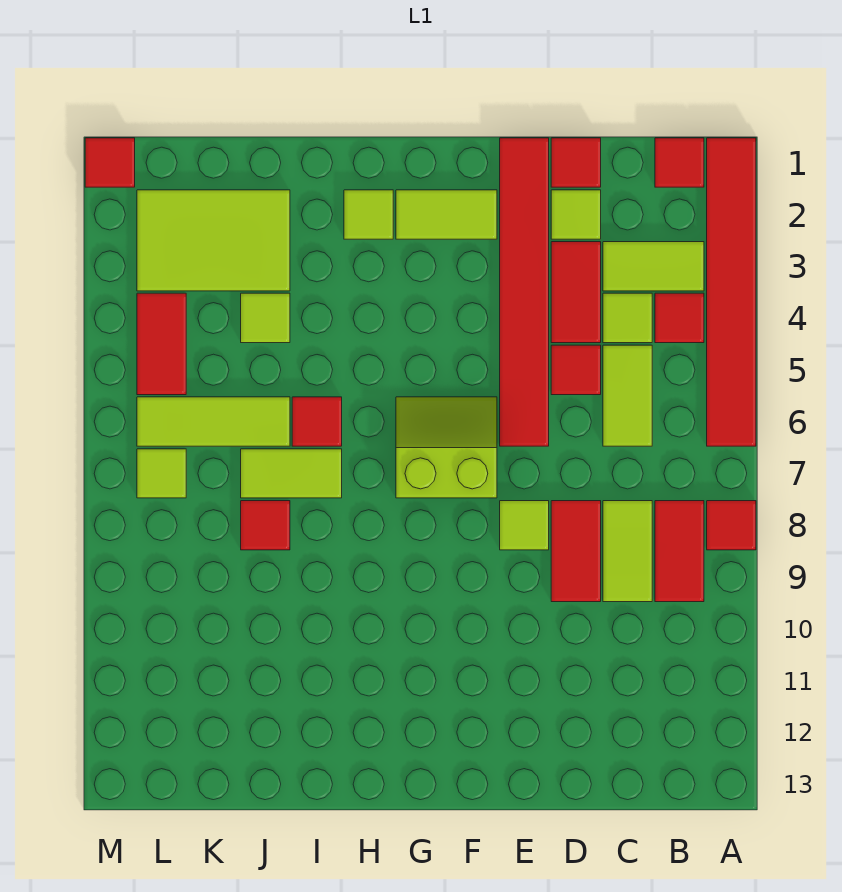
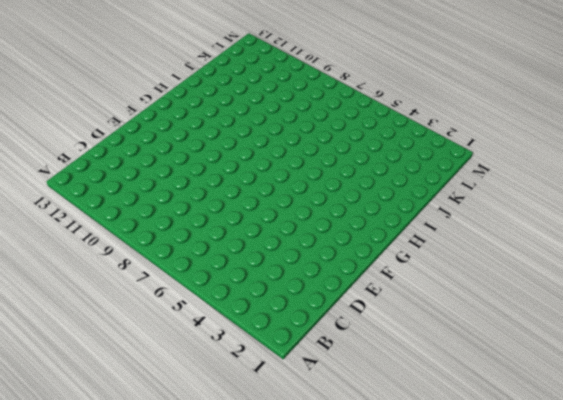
none -> red 1x6 tile [707,138,756,446]
none -> red 1x1 tile [707,501,756,550]
none -> red 1x1 tile [655,138,704,187]

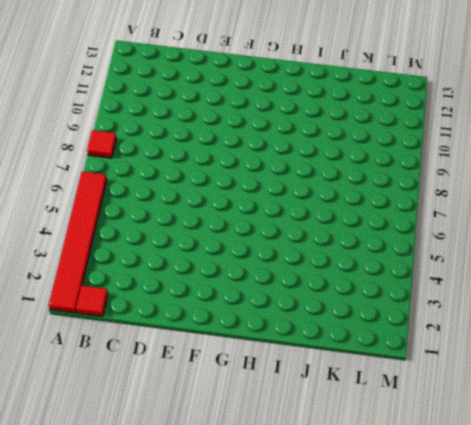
none -> lime 1x2 tile [603,242,704,291]
none -> red 1x1 tile [655,293,704,343]
none -> red 1x2 tile [655,501,704,602]

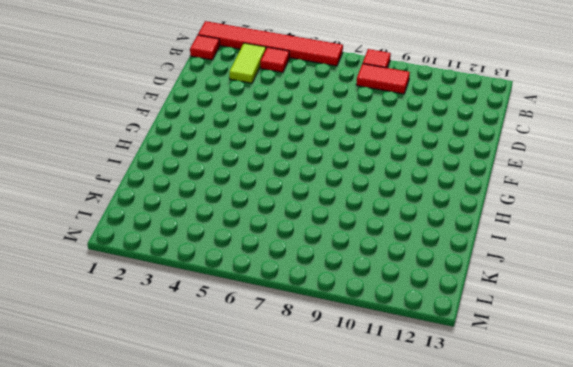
none -> lime 1x1 tile [603,293,652,343]
none -> lime 1x2 tile [603,345,652,446]
none -> lime 1x2 tile [603,501,652,602]

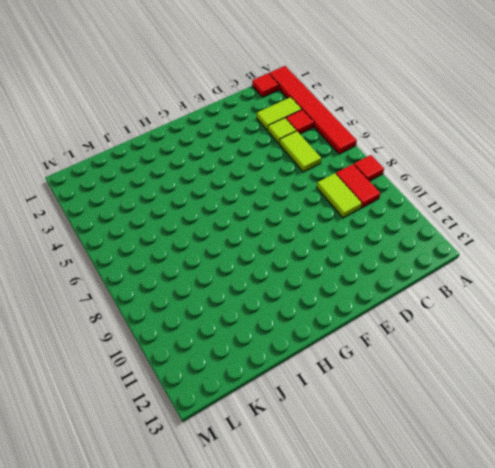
none -> red 1x1 tile [551,138,601,187]
none -> lime 1x1 tile [551,190,601,239]
none -> red 1x2 tile [551,242,601,343]

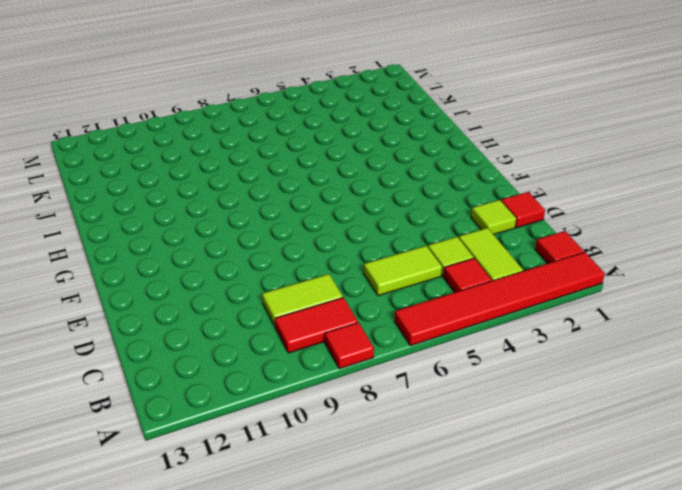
none -> red 1x2 tile [551,242,601,343]
none -> red 1x1 tile [551,345,601,395]
none -> red 1x2 tile [551,501,601,602]

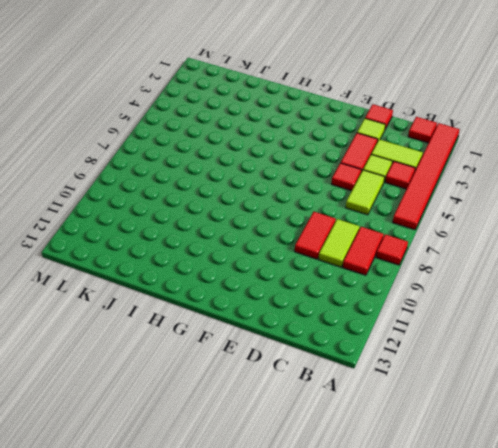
none -> red 1x6 tile [500,138,549,446]
none -> lime 1x1 tile [500,501,549,550]
none -> lime 1x2 tile [396,190,497,239]

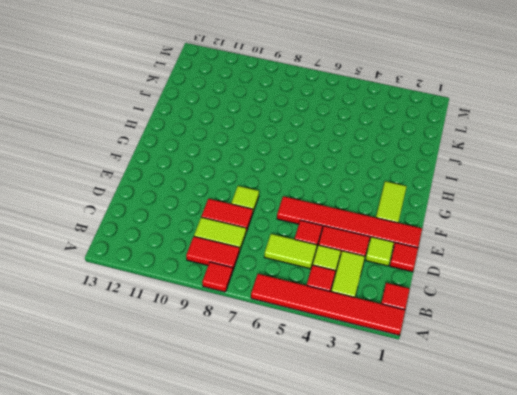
none -> lime 2x2 slope [396,397,497,498]
none -> lime 1x1 tile [344,190,393,239]
none -> red 1x1 tile [292,397,342,446]

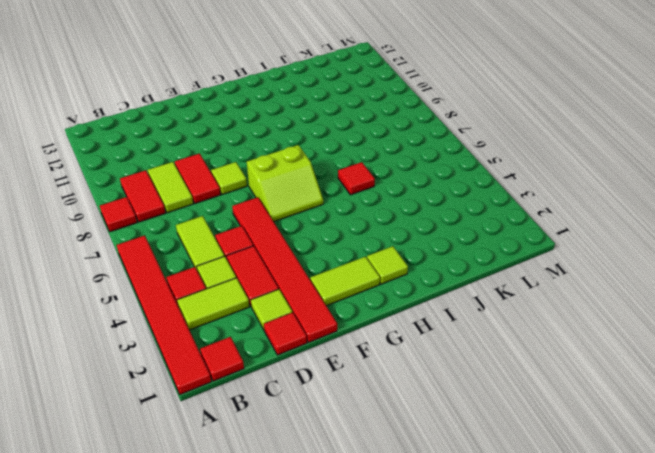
none -> lime 1x2 tile [241,449,342,498]
none -> lime 2x3 tile [137,190,290,291]
none -> lime 1x1 tile [241,293,290,343]

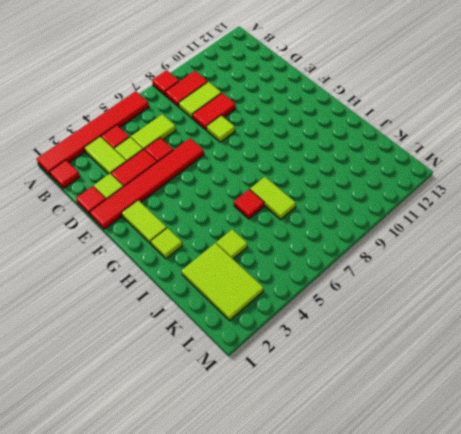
none -> lime 2x2 slope [396,397,497,498]
none -> lime 1x3 tile [137,397,290,446]
none -> red 1x1 tile [241,501,290,550]

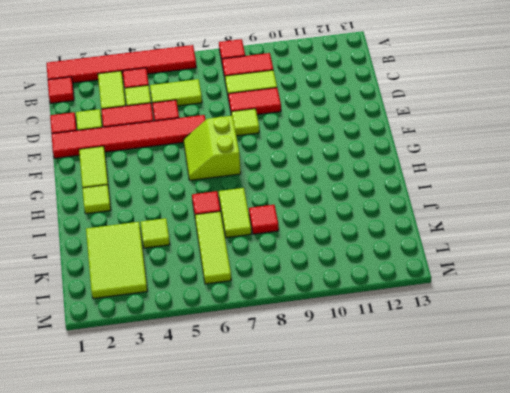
none -> red 1x2 tile [137,293,186,395]
none -> lime 1x1 tile [137,449,186,498]
none -> red 1x1 tile [85,138,135,187]

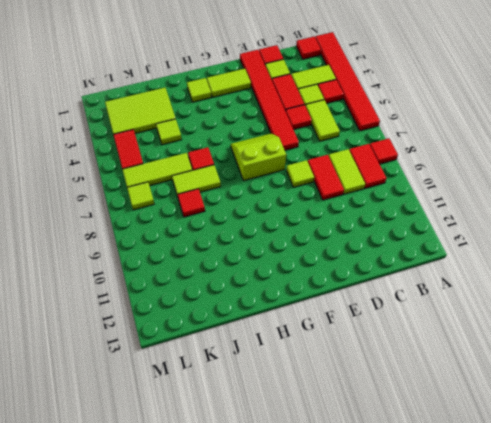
none -> red 1x1 tile [85,138,135,187]

